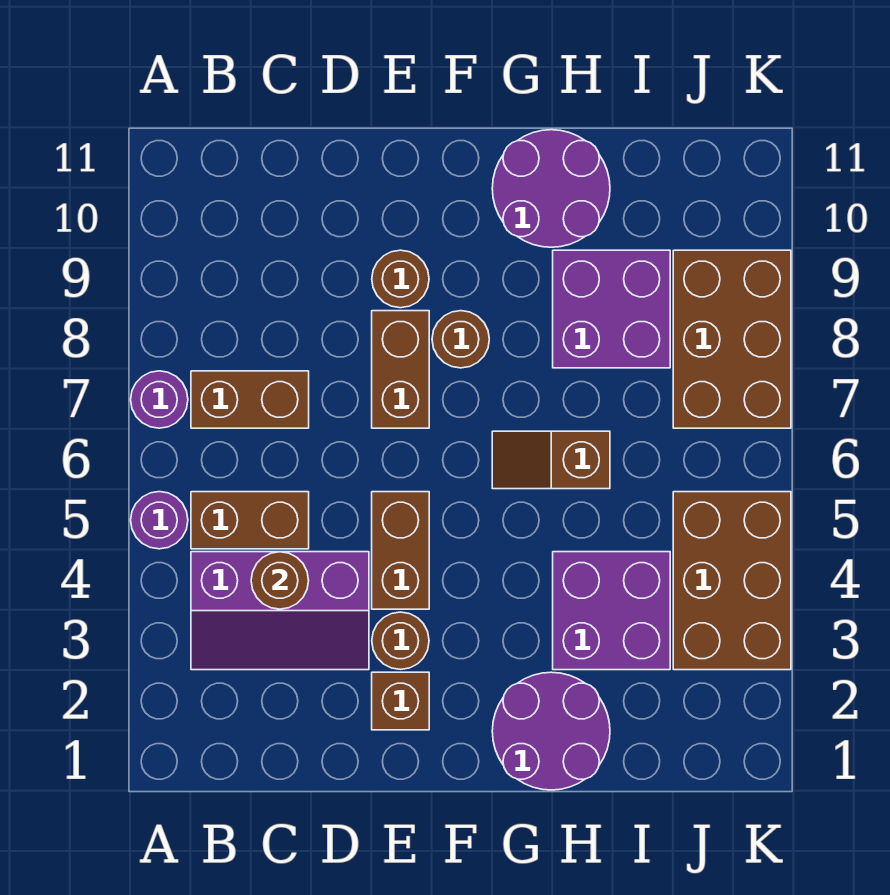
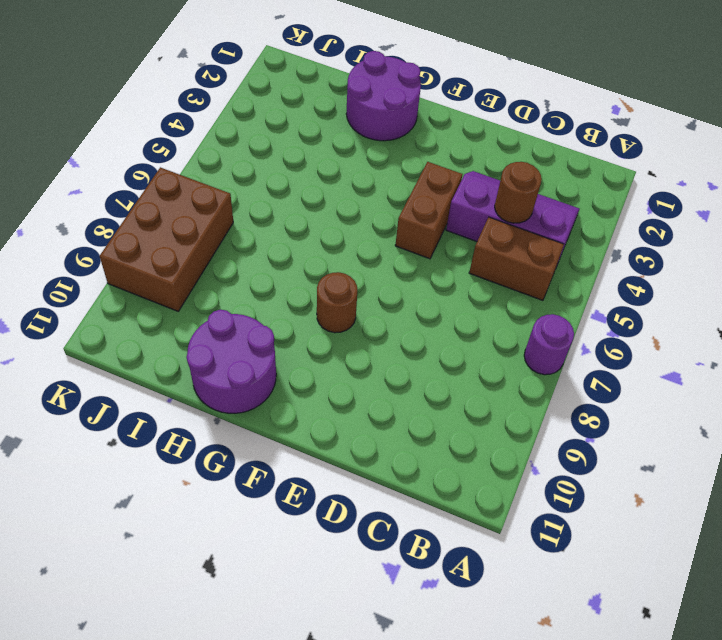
none -> purple 1x1 round brick [131,492,188,549]
none -> brown 1x2 brick [191,371,309,428]
none -> brown 1x1 brick [372,672,429,730]

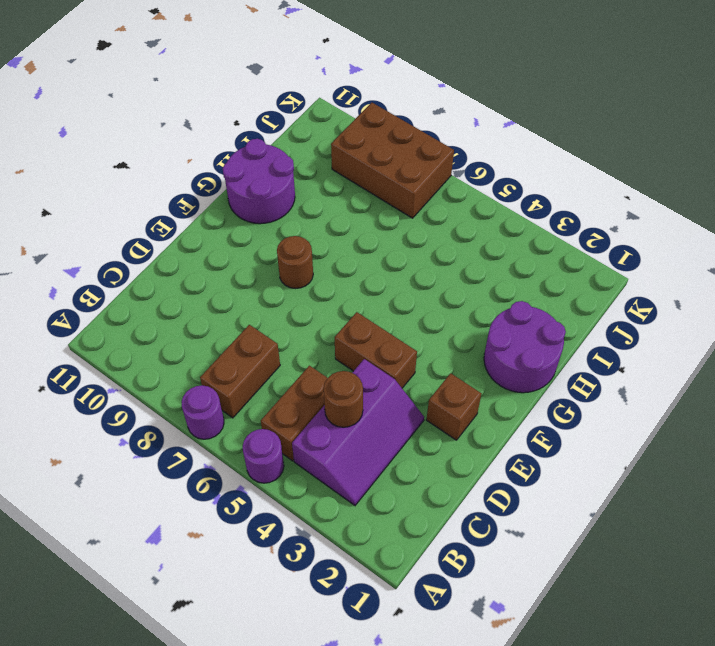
none -> brown 1x1 round brick [372,612,429,669]
none -> brown 1x2 brick [372,311,429,428]
none -> brown 1x1 round brick [372,250,429,308]

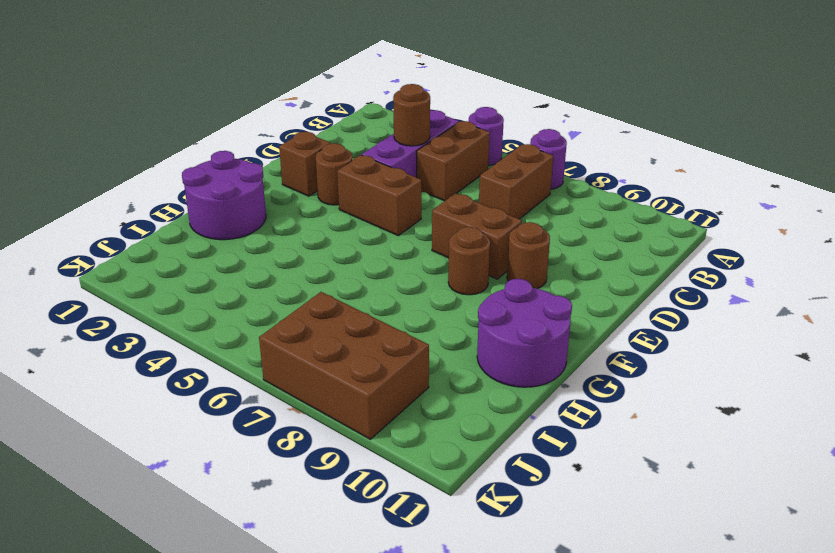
none -> brown 1x2 slope [492,431,610,489]
none -> purple 2x2 brick [553,552,670,670]
none -> purple 2x2 brick [553,250,670,368]

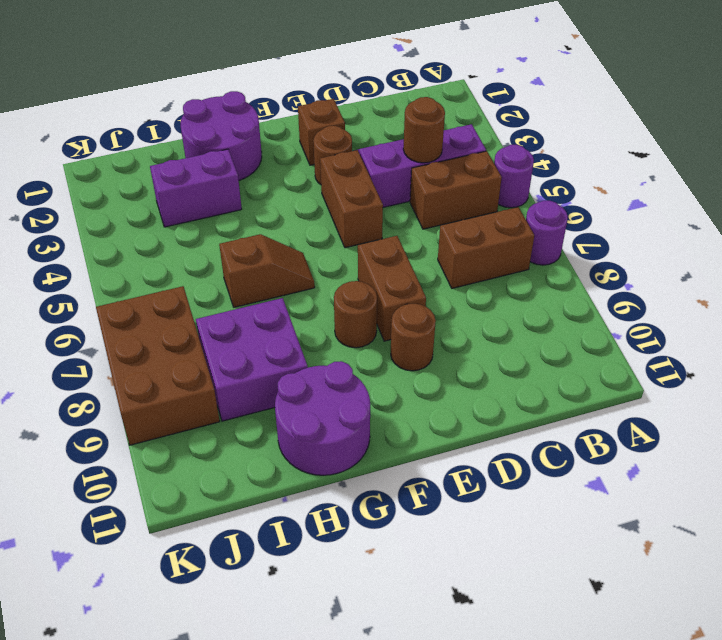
purple 1x2 brick [150,149,242,227] -> purple 2x2 brick [553,552,670,670]
none -> brown 2x3 brick [673,492,791,670]

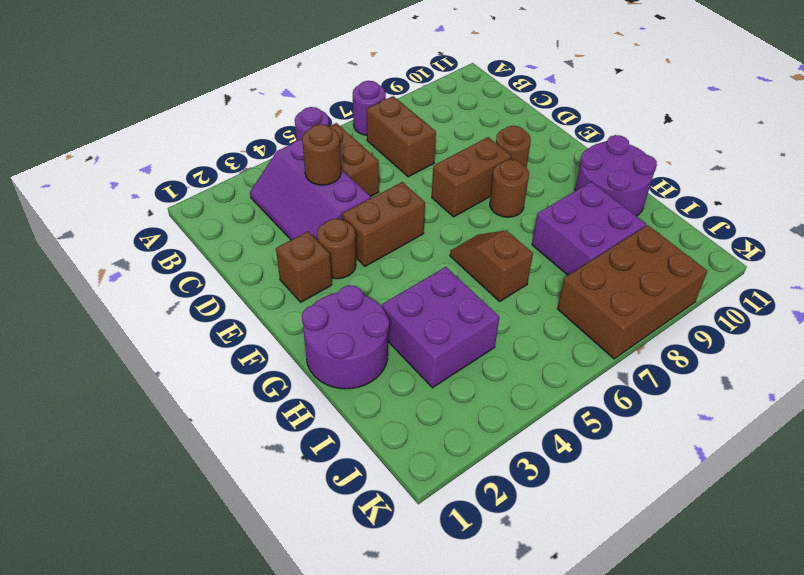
none -> brown 2x3 brick [673,492,791,670]

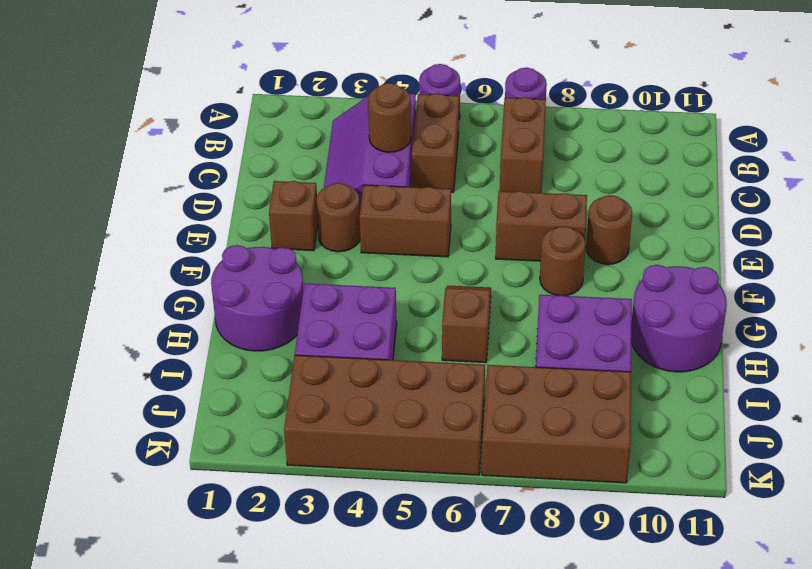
brown 2x4 brick [284,355,485,475] -> brown 2x3 brick [673,492,791,670]

